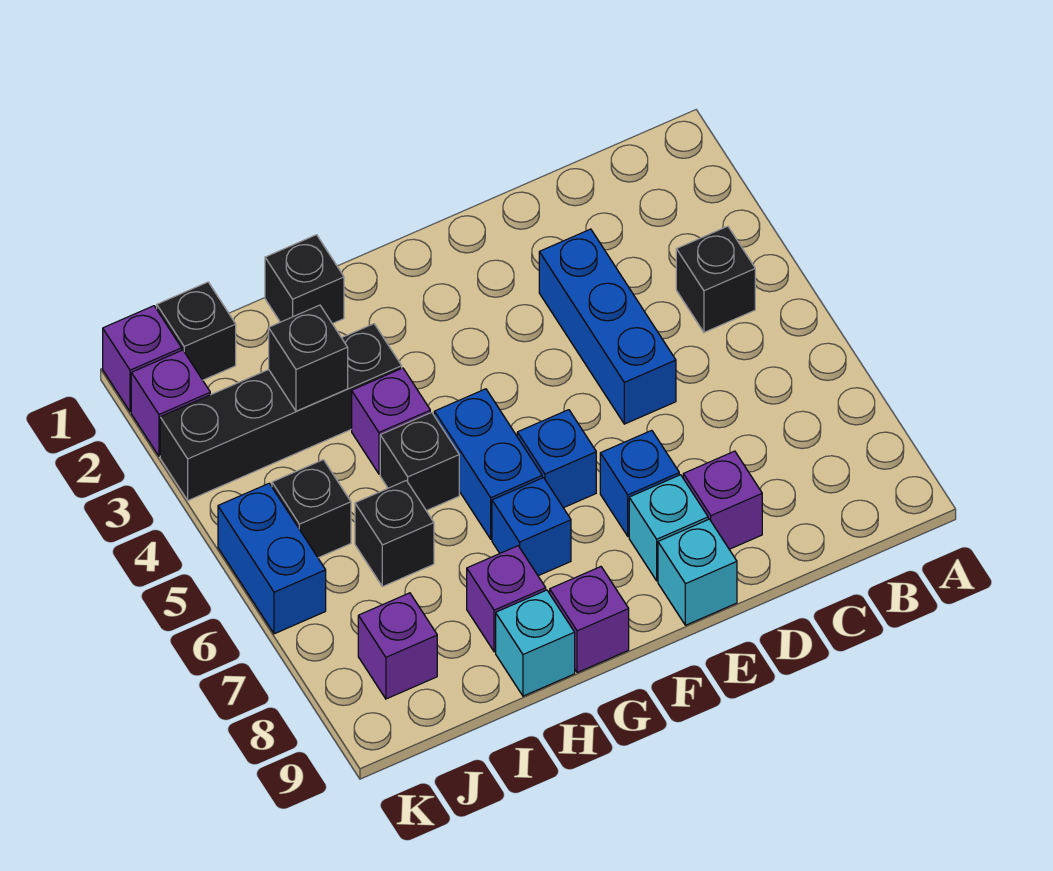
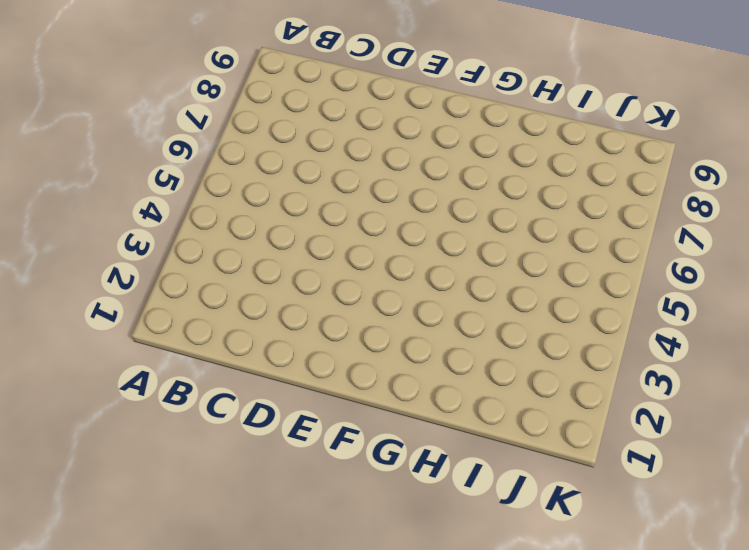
none -> black 1x1 brick [676,226,755,332]
none -> blue 1x3 brick [539,229,676,424]
none -> purple 1x1 brick [683,451,762,549]

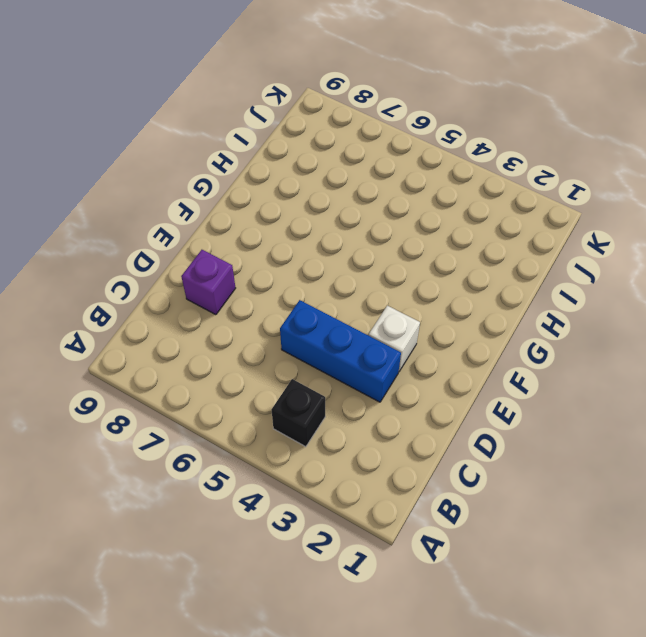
white 1x1 brick [369,306,420,371] -> none
none -> blue 1x1 brick [600,430,679,536]
none -> cyan 1x1 brick [629,475,708,581]
none -> cyan 1x1 brick [658,519,737,625]

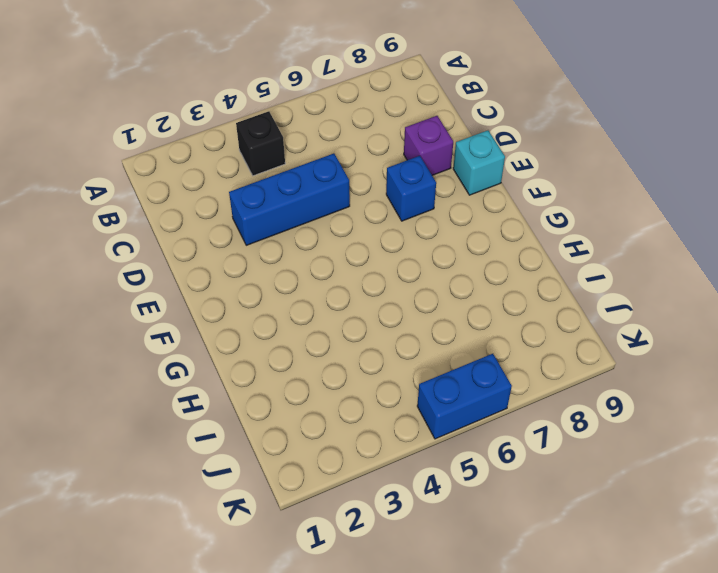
none -> cyan 1x1 brick [629,475,708,581]
none -> blue 1x1 brick [517,410,596,508]
none -> blue 1x2 brick [434,389,542,539]

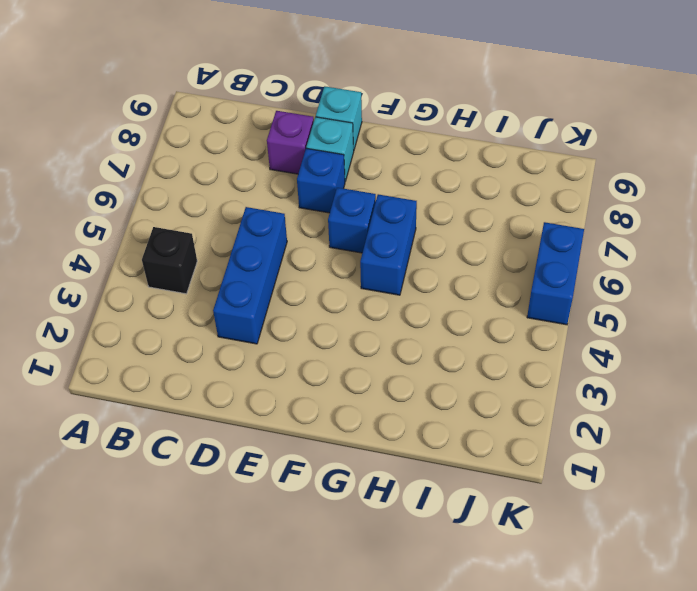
none -> blue 1x1 brick [492,478,571,576]
none -> purple 1x1 brick [550,567,629,673]
none -> black 1x1 brick [265,235,344,324]

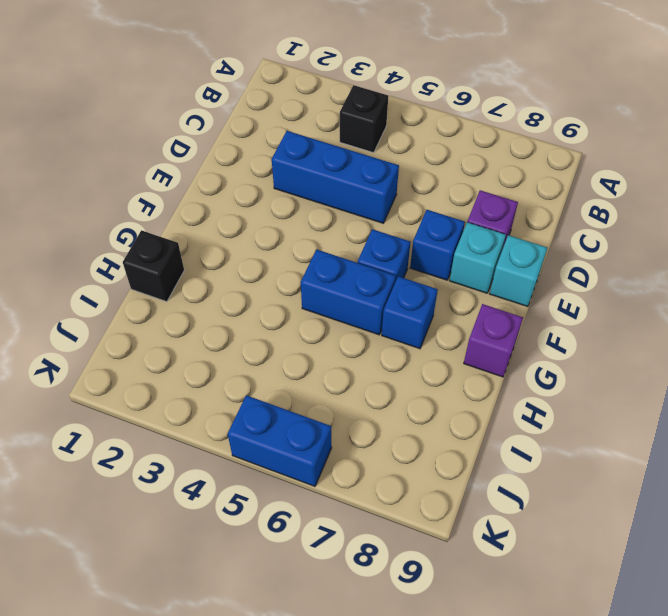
none -> black 1x4 brick [160,324,402,500]
none -> purple 1x1 brick [352,368,430,474]
none -> black 1x1 brick [380,412,459,511]

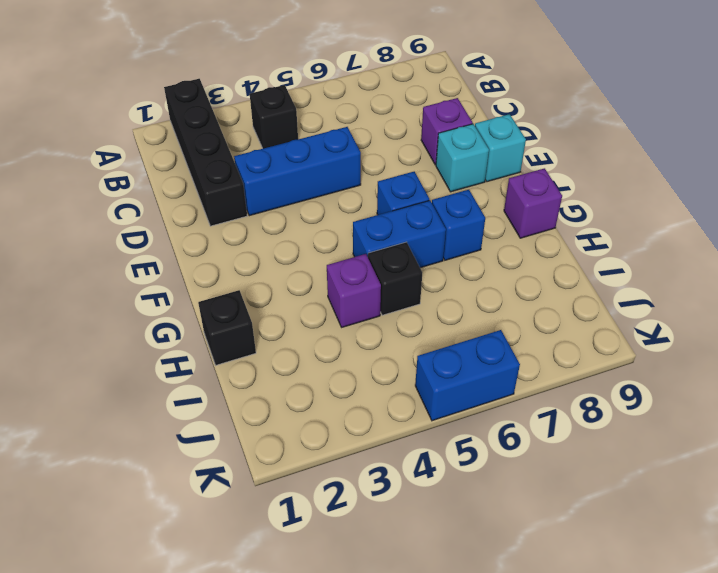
black 1x4 brick [164,79,247,226] -> black 1x4 brick moved to [160,324,402,500]
none -> blue 1x1 brick [600,430,679,536]
none -> purple 1x1 brick [467,546,546,652]
none -> cyan 1x1 brick [496,590,575,696]

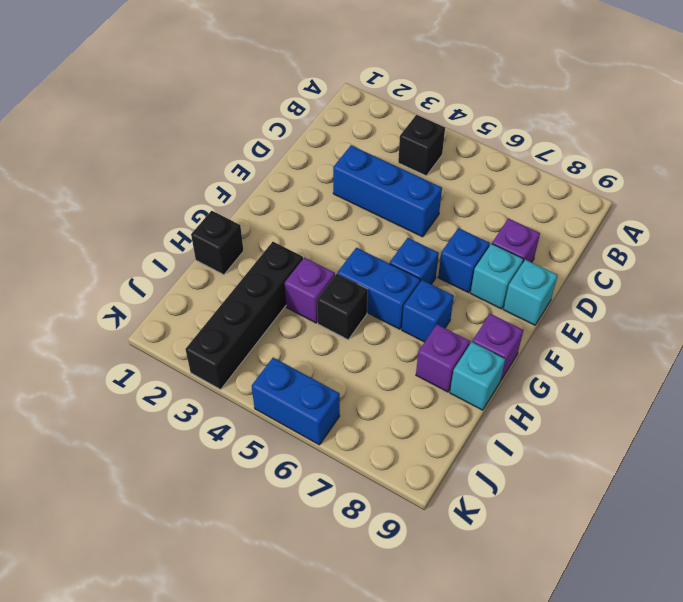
none -> black 1x1 brick [355,480,434,587]
none -> black 1x1 brick [157,282,236,380]
none -> black 1x1 brick [272,460,351,558]

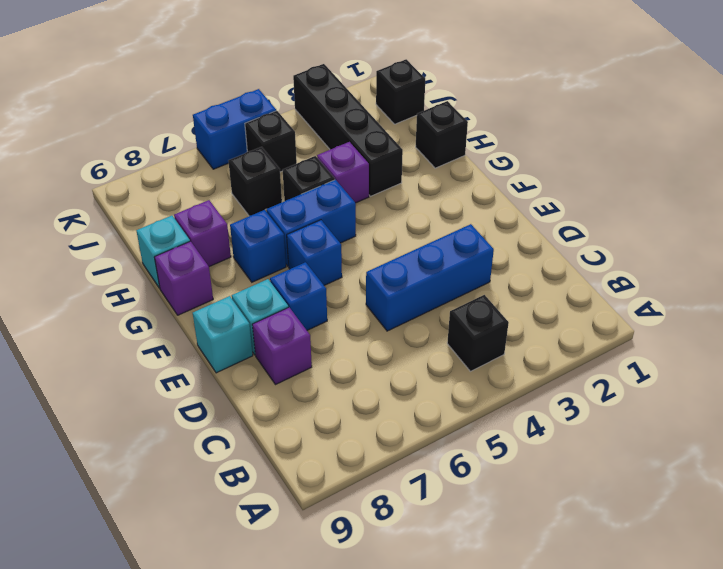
none -> purple 1x1 brick [358,593,437,699]
none -> purple 1x1 brick [103,306,182,412]
none -> purple 1x1 brick [131,350,210,456]

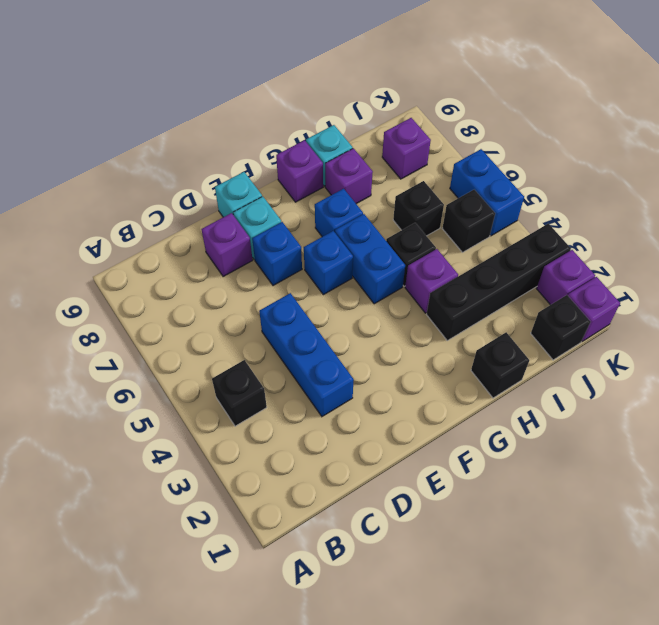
none -> black 1x1 brick [269,305,348,411]

